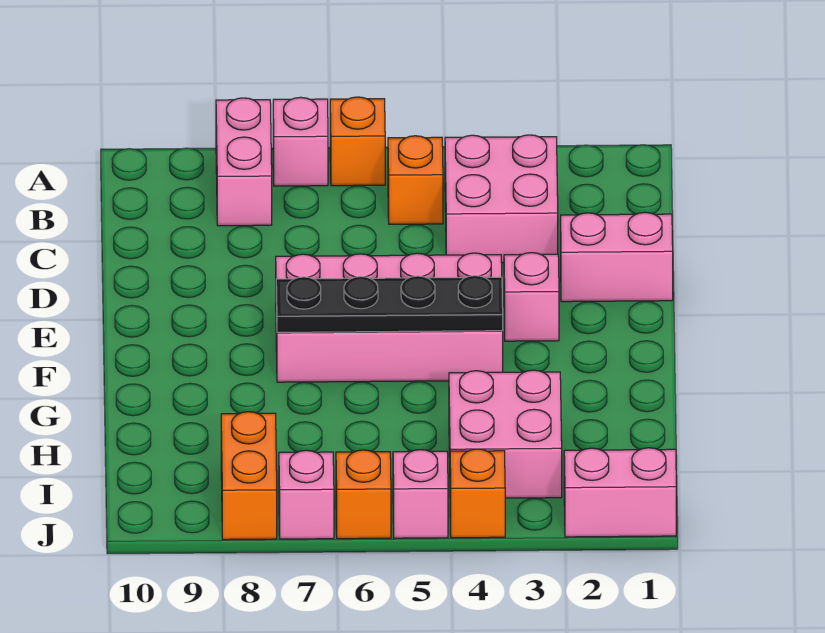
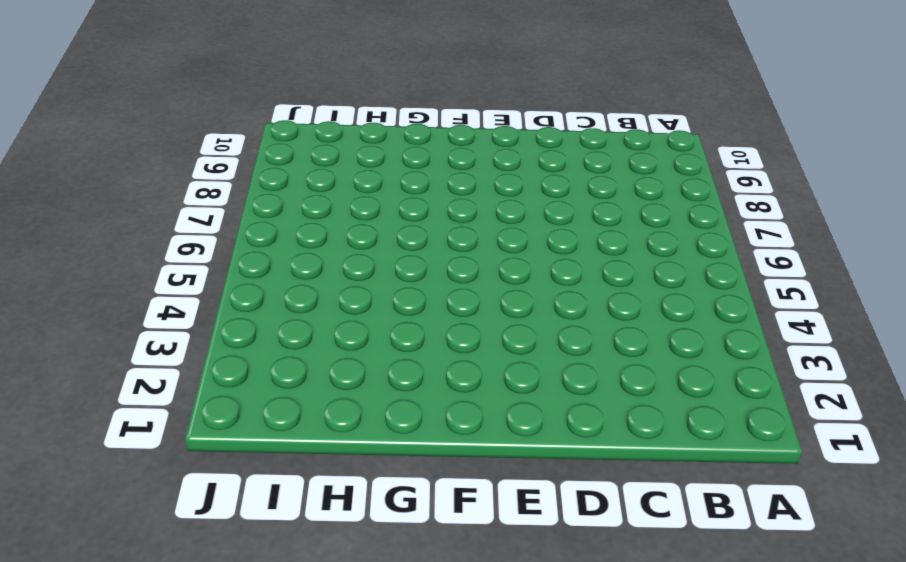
none -> orange 1x1 brick [330,97,385,186]
none -> pink 1x1 brick [273,97,328,186]
none -> pink 1x2 brick [216,98,272,226]

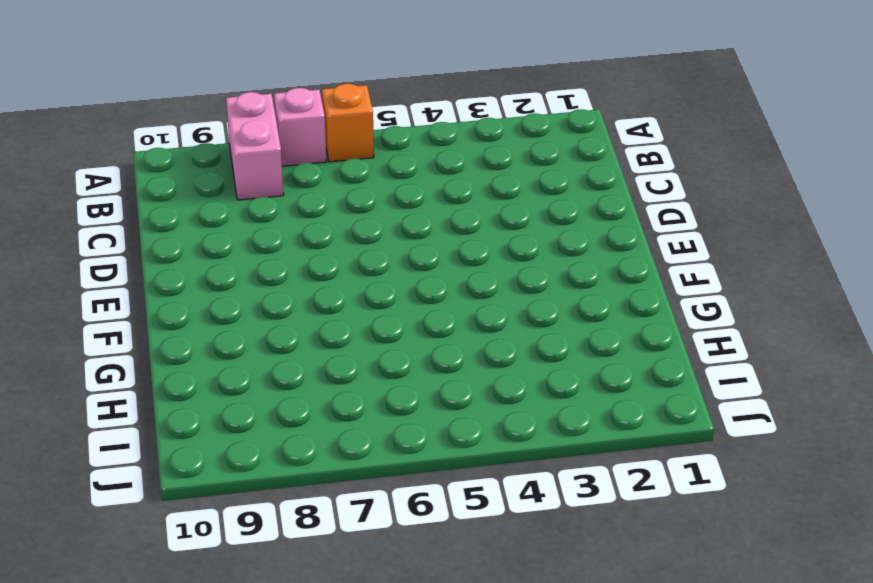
none -> pink 2x2 brick [445,135,558,263]
none -> orange 1x1 brick [388,136,443,224]
none -> pink 1x2 brick [561,212,673,302]

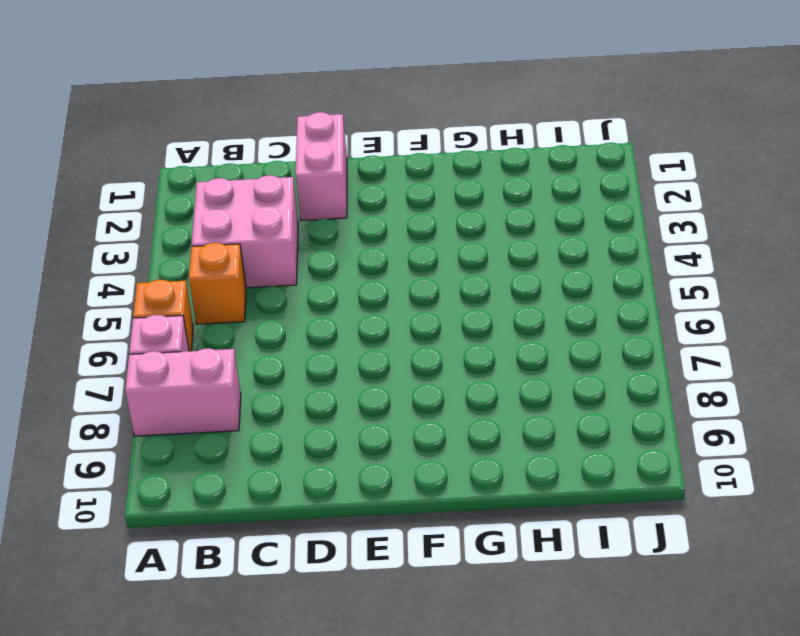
none -> pink 1x1 brick [504,253,559,341]
none -> pink 2x4 brick [276,253,503,382]
none -> pink 2x2 brick [449,370,562,498]

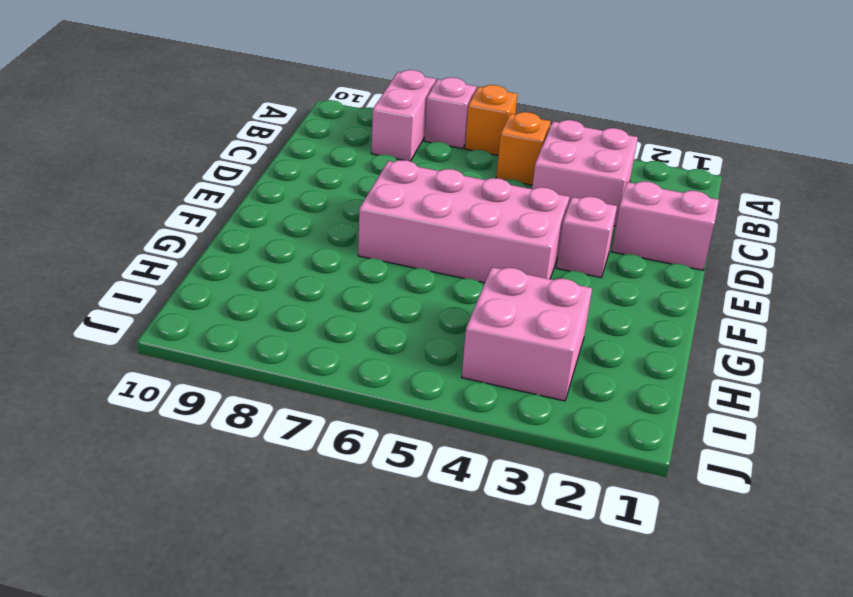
none -> orange 1x2 brick [221,412,277,540]
none -> pink 1x2 brick [564,448,676,537]
none -> orange 1x1 brick [450,449,505,538]

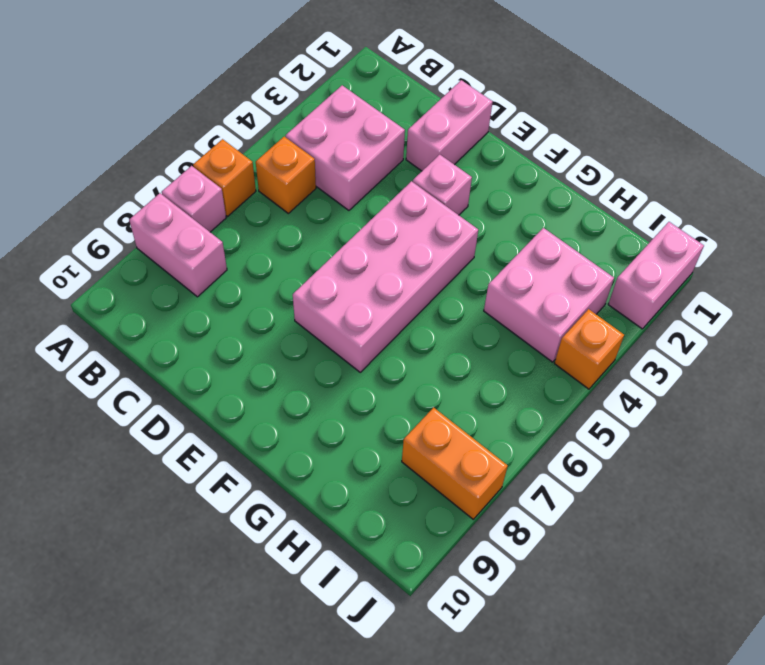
none -> pink 1x1 brick [393,450,448,538]
none -> orange 1x1 brick [336,450,391,539]
none -> pink 1x1 brick [279,450,334,539]

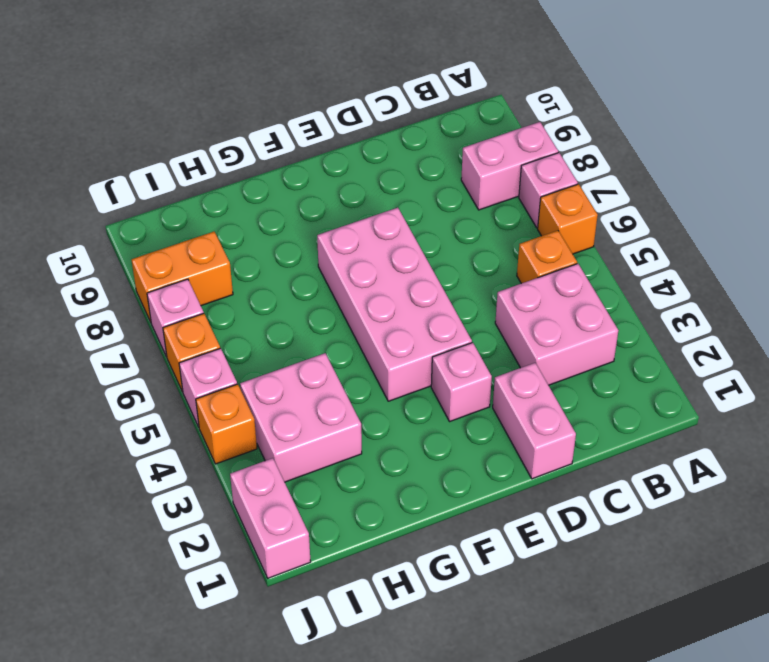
none -> black 1x4 plate [276,276,503,332]

